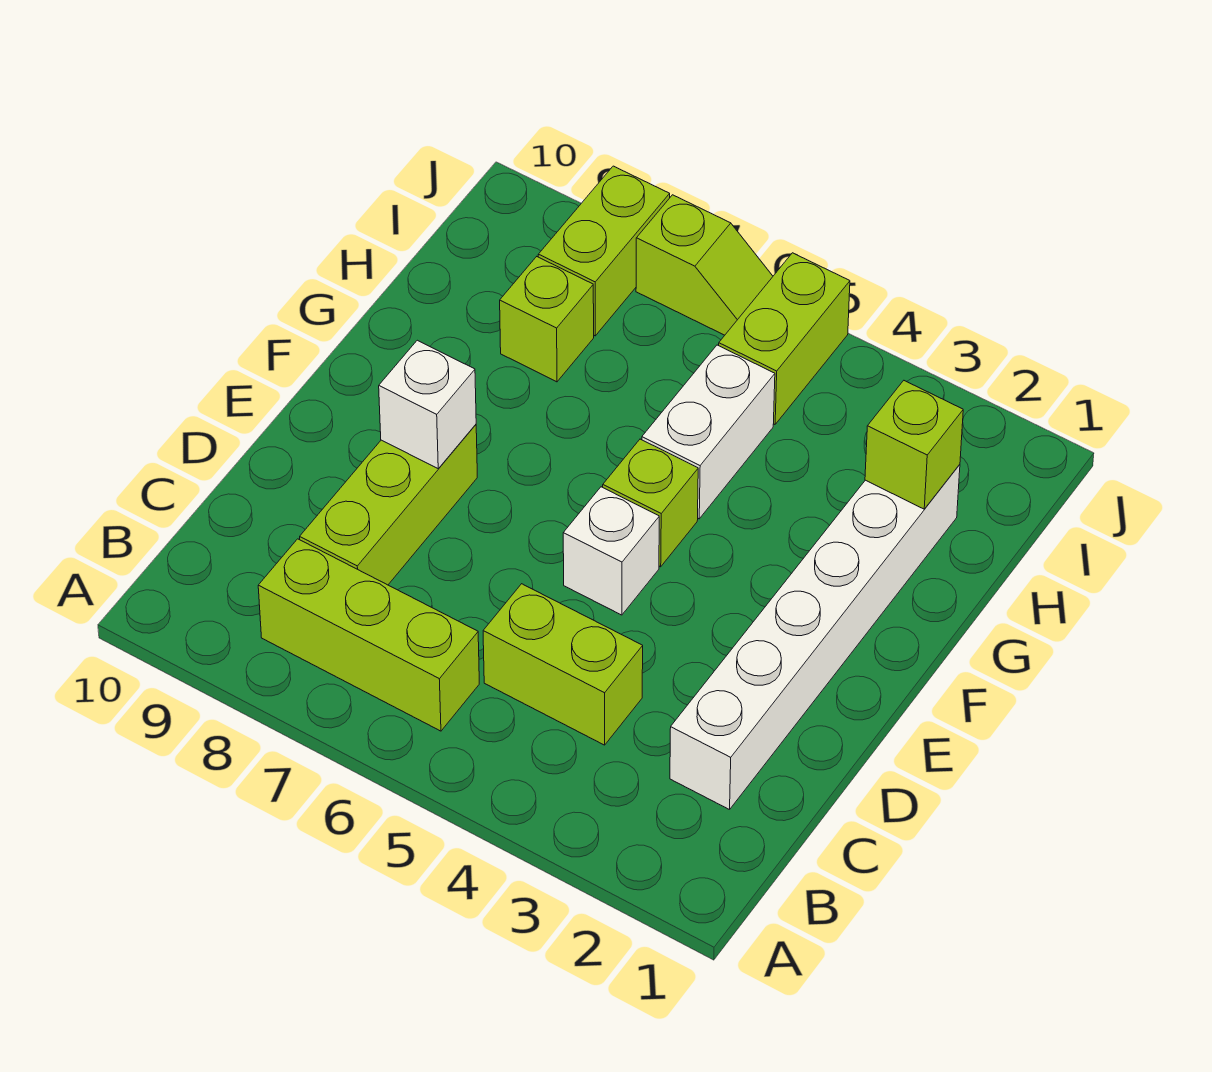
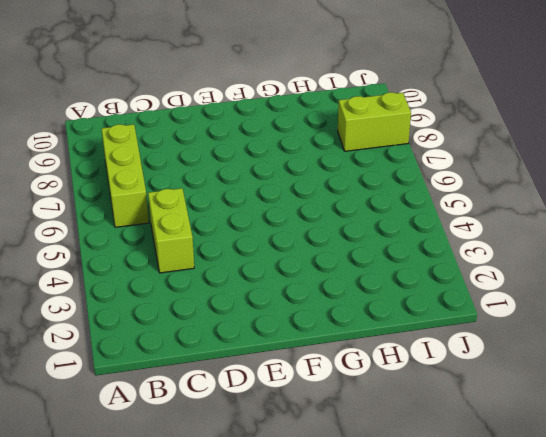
none -> white 1x6 brick [670,465,960,810]
none -> lime 1x3 brick [300,425,477,585]
none -> white 1x1 brick [563,487,659,615]

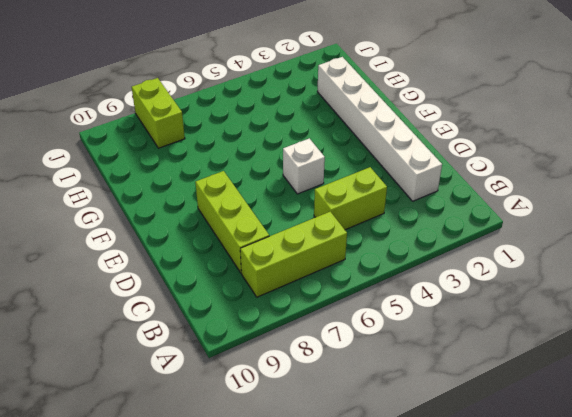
none -> lime 1x1 brick [603,439,698,567]
none -> white 1x2 brick [642,345,775,519]
none -> lime 1x1 brick [500,257,594,382]

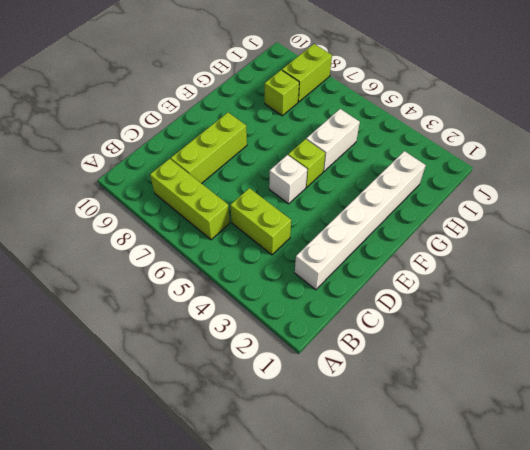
none -> lime 1x2 brick [719,253,850,424]
none -> lime 1x2 slope [636,195,773,335]
none -> white 1x1 brick [379,340,476,468]

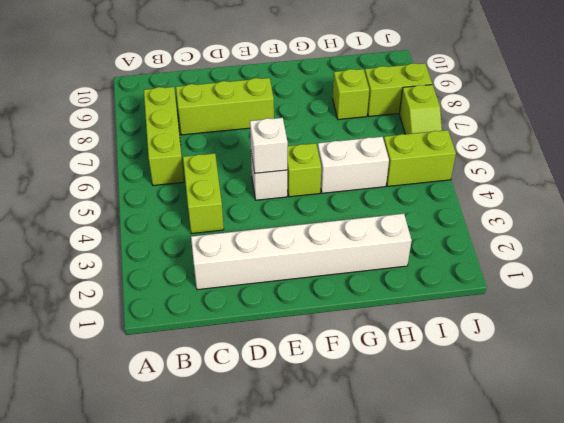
white 1x1 brick [250,118,288,173] -> white 1x1 brick moved to [379,340,476,468]
none -> lime 1x1 brick [865,381,963,509]

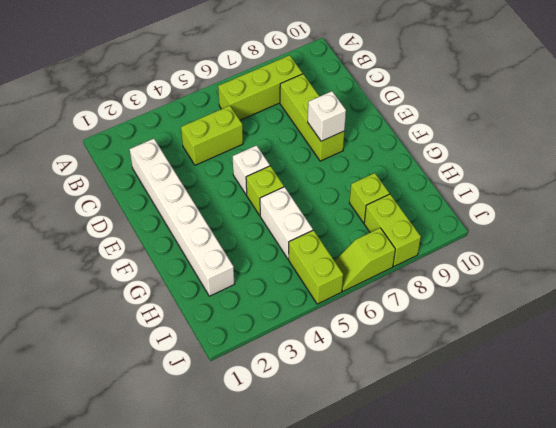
none -> lime 1x1 brick [865,381,963,509]

